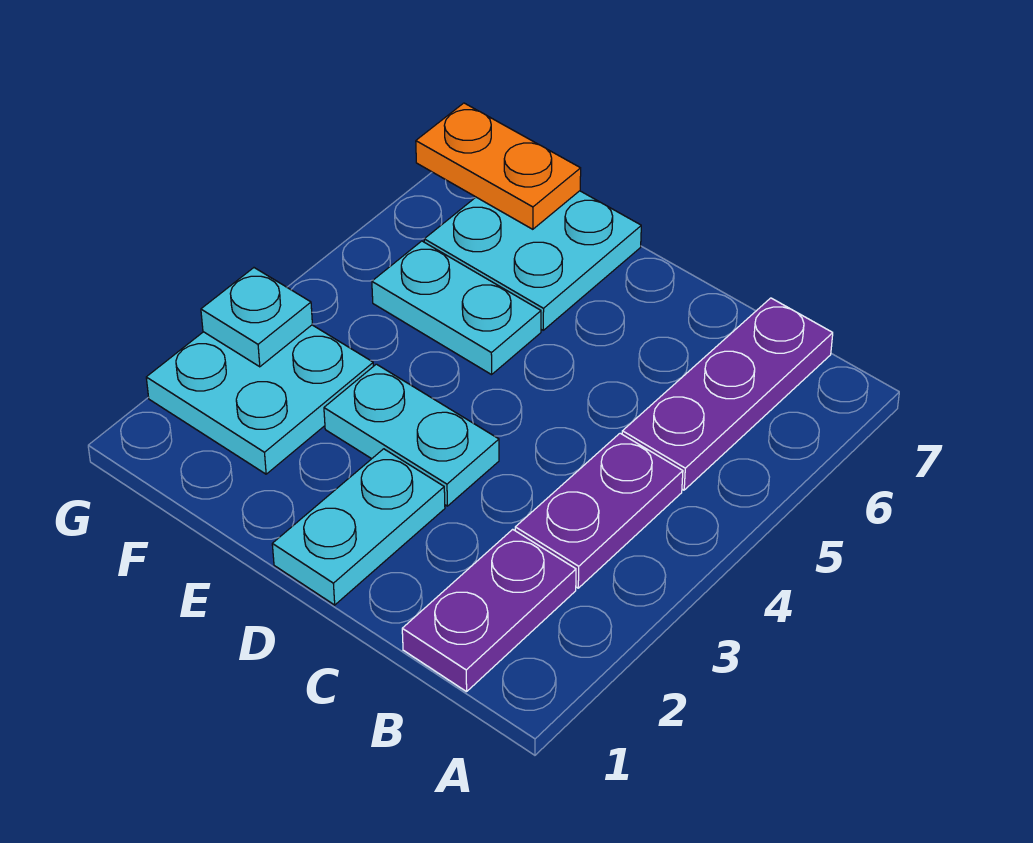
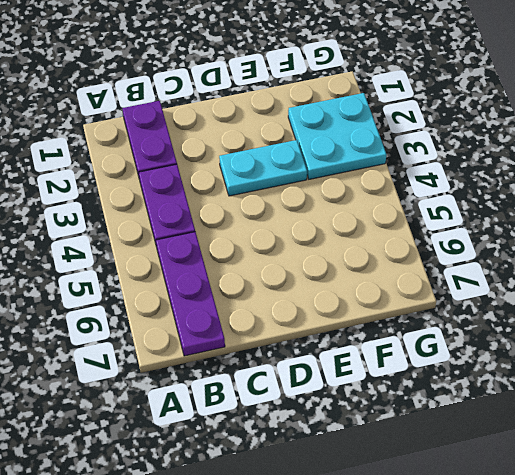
none -> cyan 1x2 plate [272,449,445,605]
none -> cyan 1x2 plate [372,241,541,375]

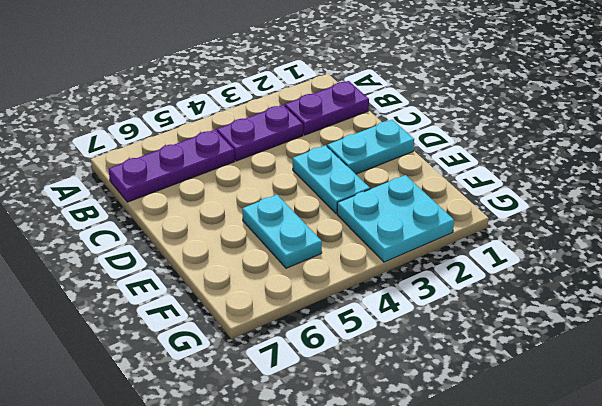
none -> cyan 2x2 plate [424,191,641,330]
none -> orange 1x2 plate [416,103,581,229]

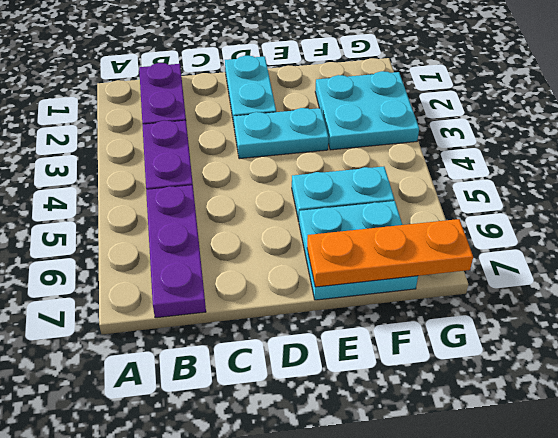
orange 1x3 plate [307,219,473,287] -> orange 1x2 plate [416,103,581,229]
none -> cyan 1x1 plate [201,268,312,367]

